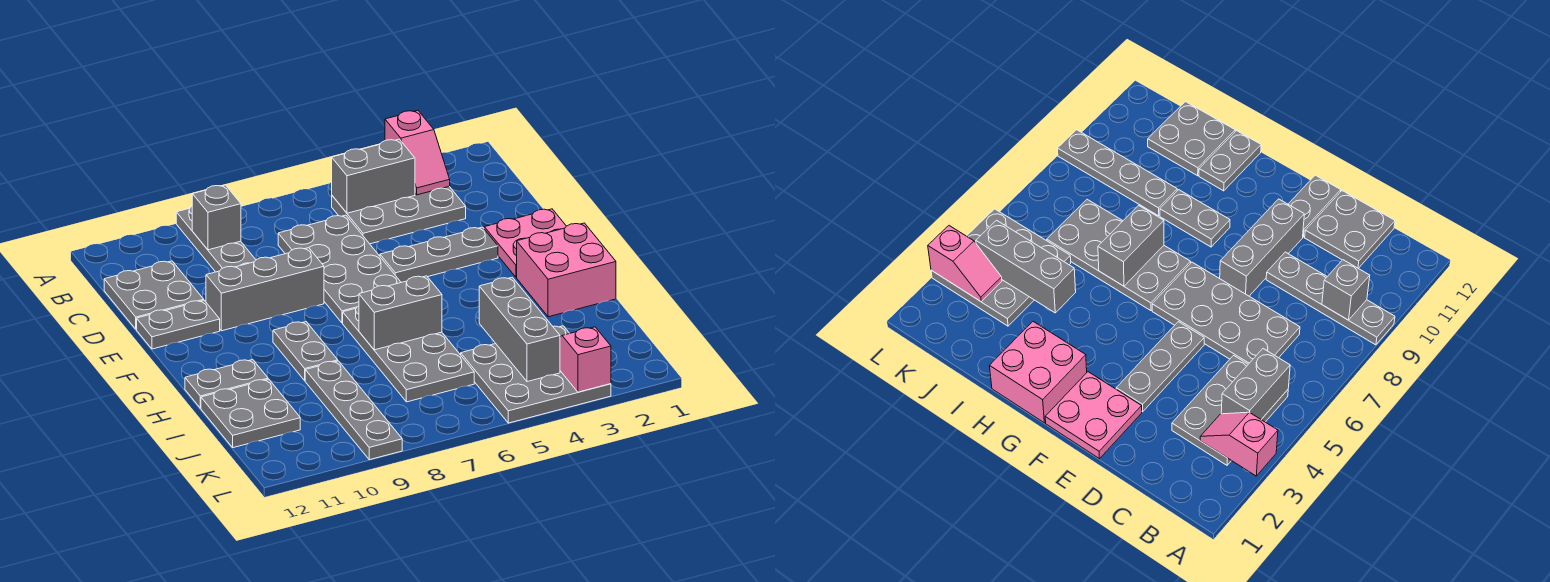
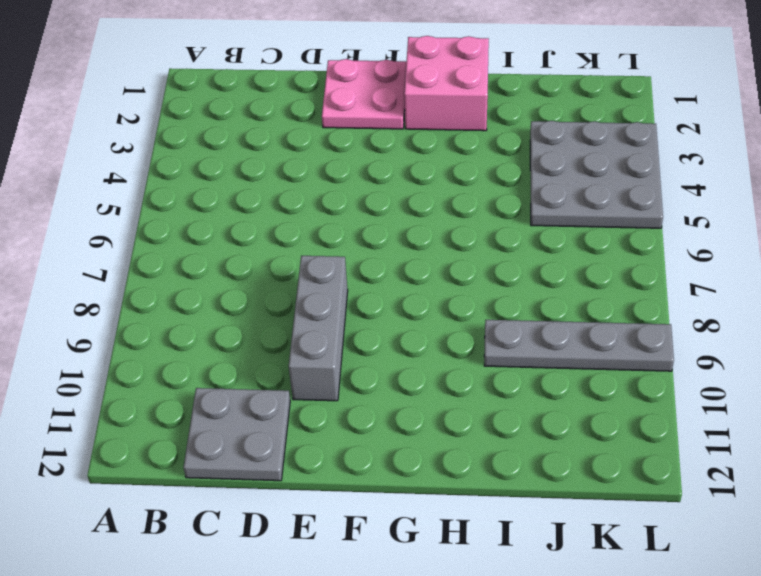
none -> grey 1x4 plate [176,206,256,272]
none -> grey 2x3 plate [332,187,466,244]
none -> grey 2x4 plate [278,215,401,323]

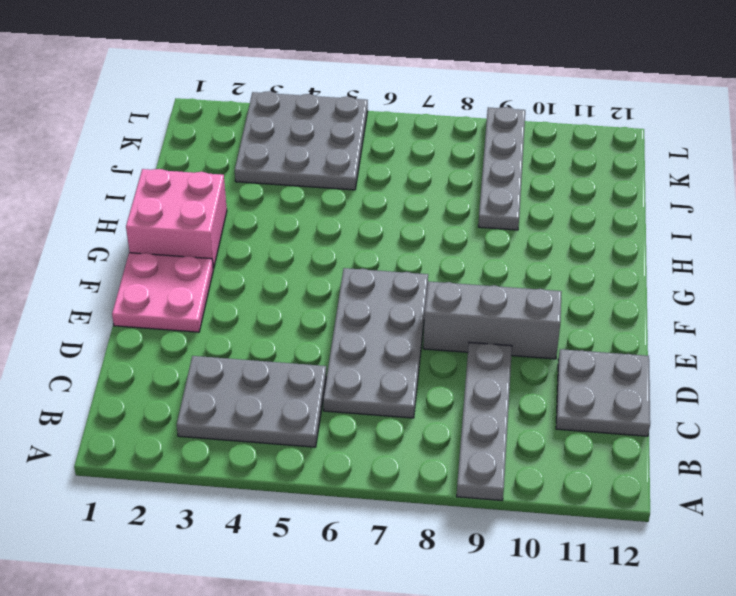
none -> grey 1x3 plate [380,227,498,282]
none -> grey 1x2 plate [137,300,220,349]
none -> grey 2x4 plate [343,306,474,402]

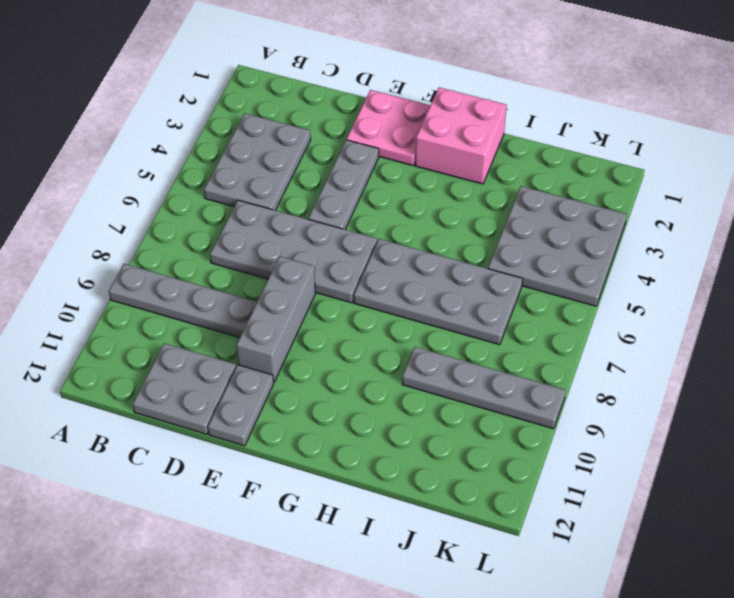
none -> grey 1x2 plate [273,322,338,381]
none -> grey 1x2 plate [185,360,268,408]
none -> grey 2x2 plate [201,379,300,448]

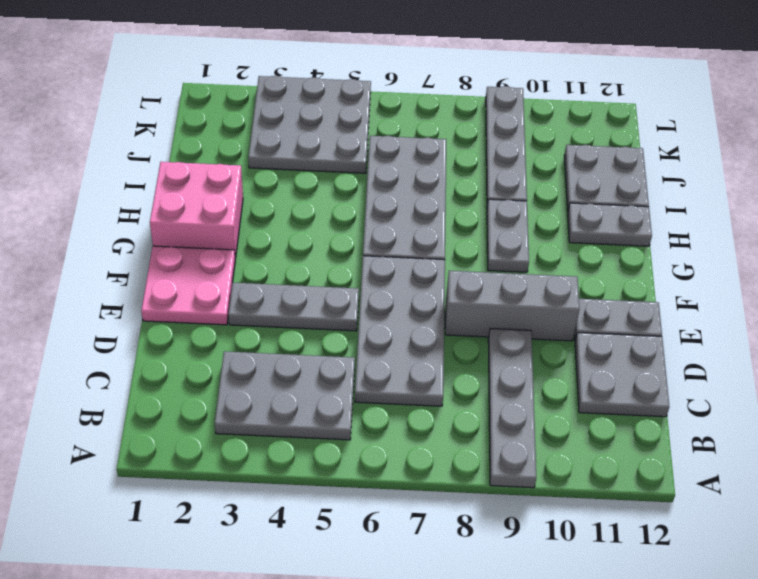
none -> pink 1x2 slope [385,111,450,195]
none -> grey 1x2 brick [332,139,415,213]
none -> grey 1x1 brick [192,185,241,250]

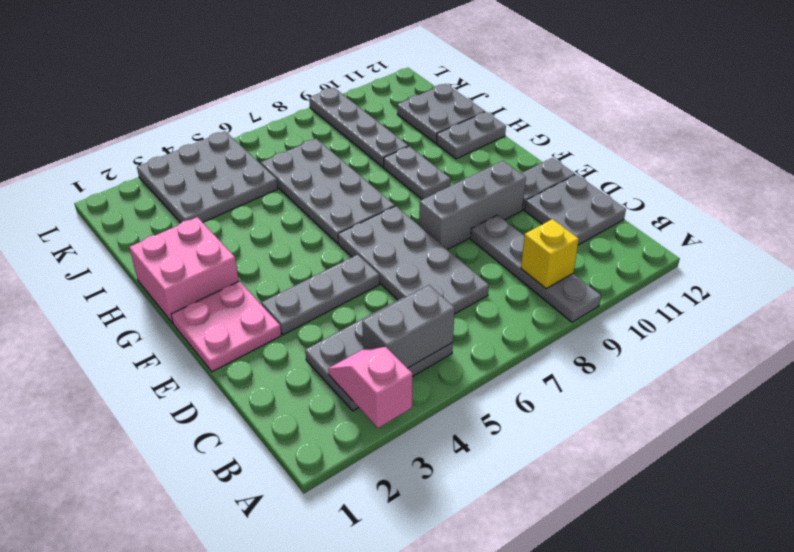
yellow 1x1 brick [521,219,579,289] -> grey 1x1 brick [192,185,241,250]
none -> grey 1x2 brick [359,276,442,350]
none -> grey 1x3 brick [479,277,560,382]
none -> pink 1x2 slope [560,327,611,392]

